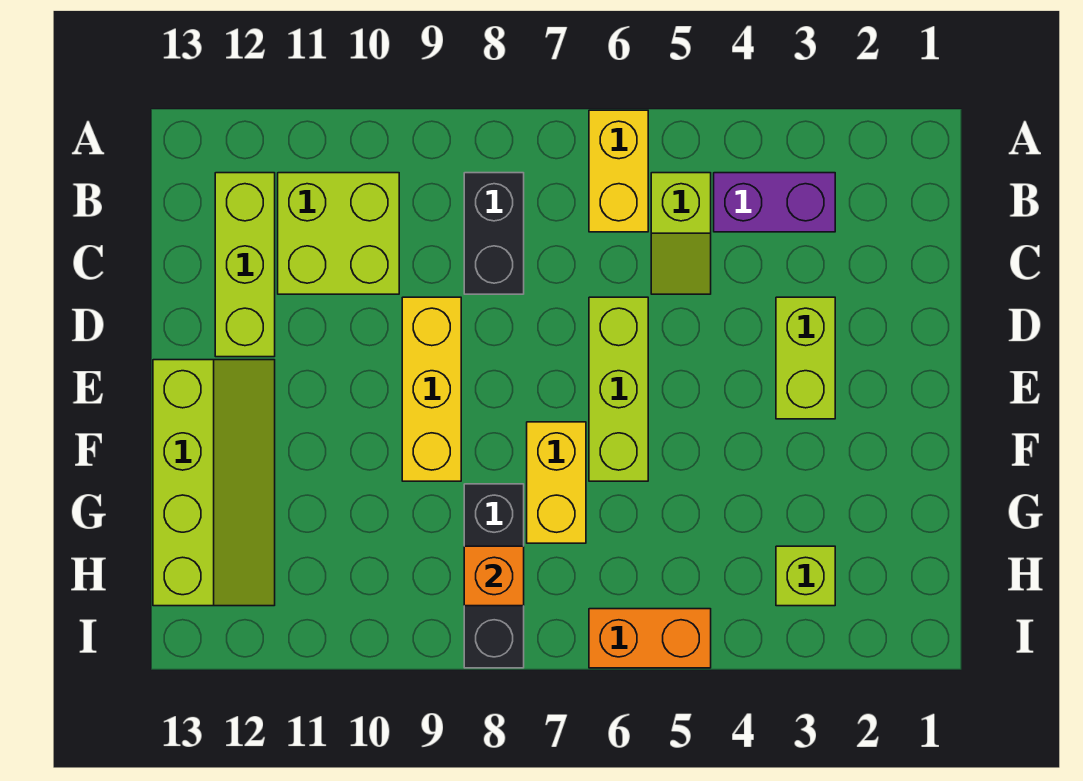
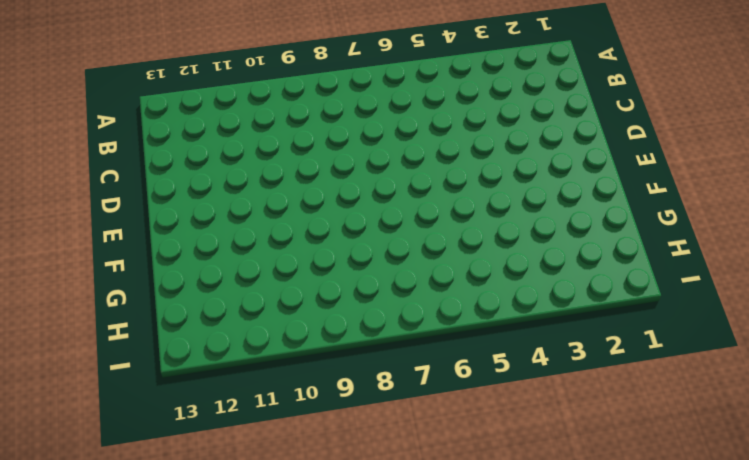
none -> yellow 1x2 brick [589,110,648,232]
none -> purple 1x2 brick [714,173,835,232]
none -> lime 1x2 slope [651,173,711,294]

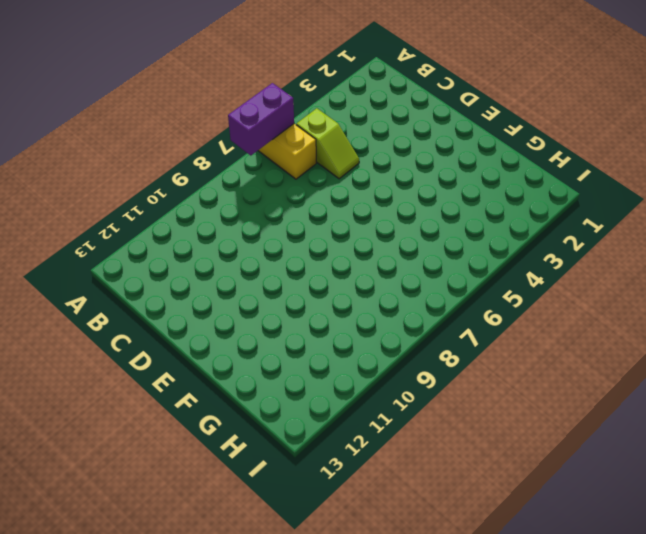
purple 1x2 brick [228,83,294,155] -> purple 1x2 brick moved to [714,173,835,232]
none -> black 1x2 brick [464,173,524,294]
none -> lime 2x2 brick [278,173,399,294]
none -> lime 1x3 brick [215,173,275,357]

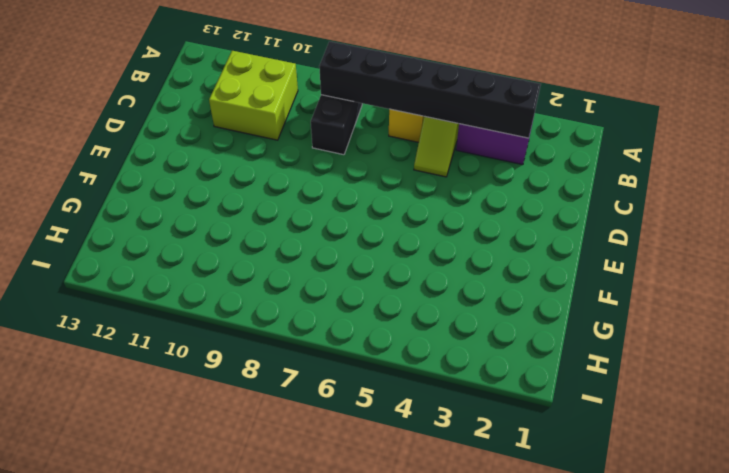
black 1x6 brick [319,41,541,138] -> none
none -> lime 1x3 brick [215,173,275,357]
none -> lime 1x2 brick [776,297,835,419]
none -> lime 1x3 brick [589,297,648,481]

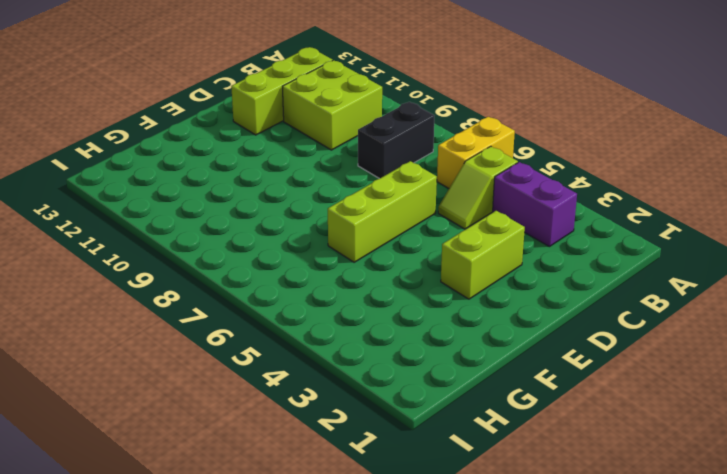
none -> yellow 1x3 brick [402,297,461,481]
none -> lime 2x4 slope [153,360,275,606]
none -> yellow 1x2 brick [527,422,586,543]

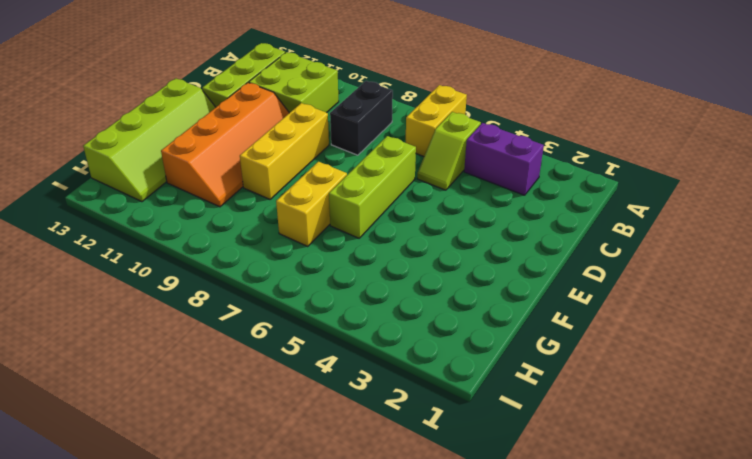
orange 2x4 slope [161,83,289,207] -> none
none -> lime 1x2 brick [776,297,835,419]
none -> black 1x3 brick [464,484,524,668]
none -> lime 1x1 brick [776,546,835,606]

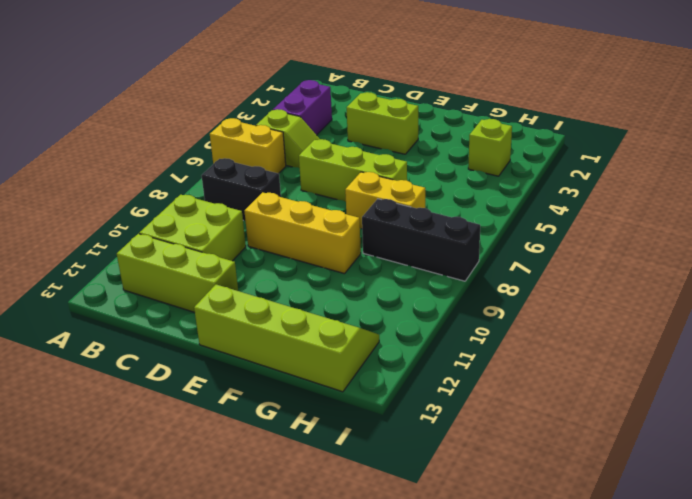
none -> orange 1x2 brick [589,609,711,668]
none -> orange 1x1 brick [464,546,524,606]

